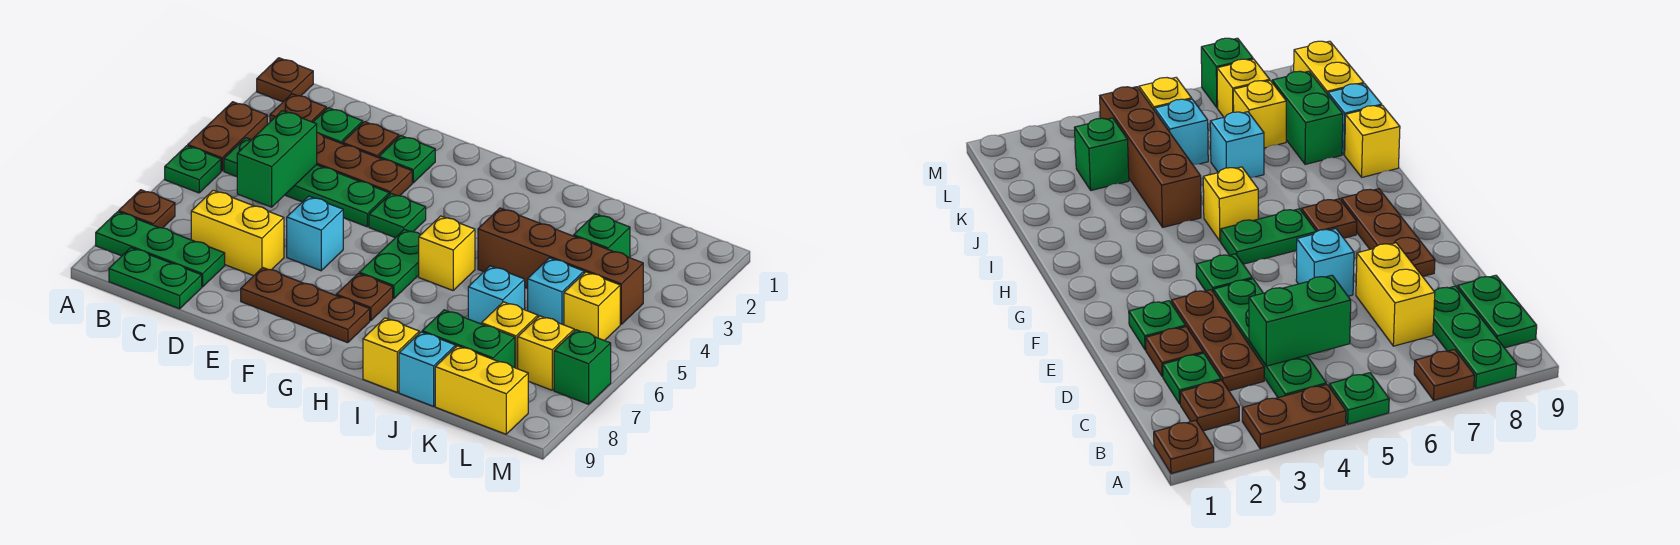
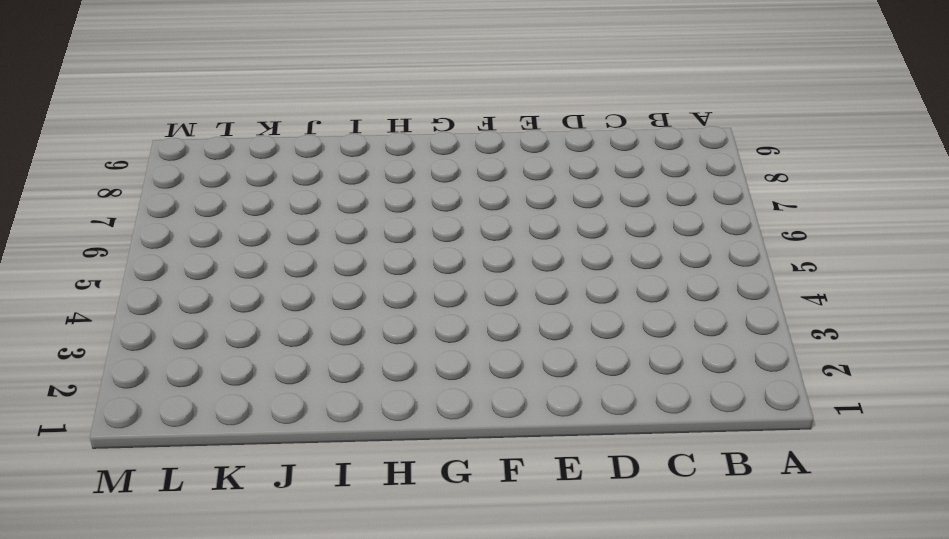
none -> brown 1x1 plate [257,58,313,102]
none -> brown 1x2 plate [188,102,267,171]
none -> green 1x1 plate [165,146,221,193]
none -> brown 1x1 plate [119,190,175,228]

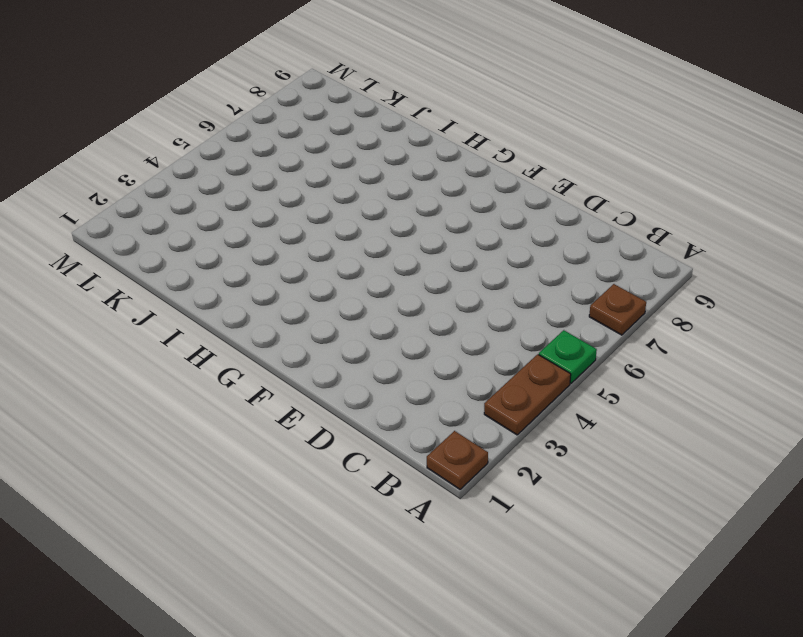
none -> green 1x3 plate [96,212,225,287]
none -> brown 1x1 plate [270,94,326,122]
none -> green 1x4 plate [224,138,389,227]
none -> green 1x2 plate [109,248,202,309]

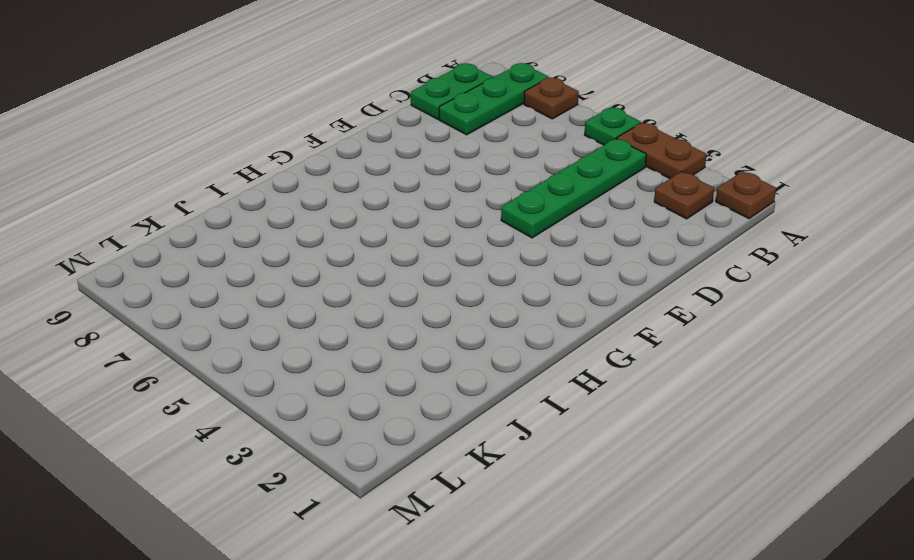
none -> green 1x1 plate [313,108,363,144]
none -> brown 1x3 plate [317,133,412,196]
none -> yellow 1x2 brick [191,190,284,276]
none -> brown 1x1 plate [343,122,399,158]

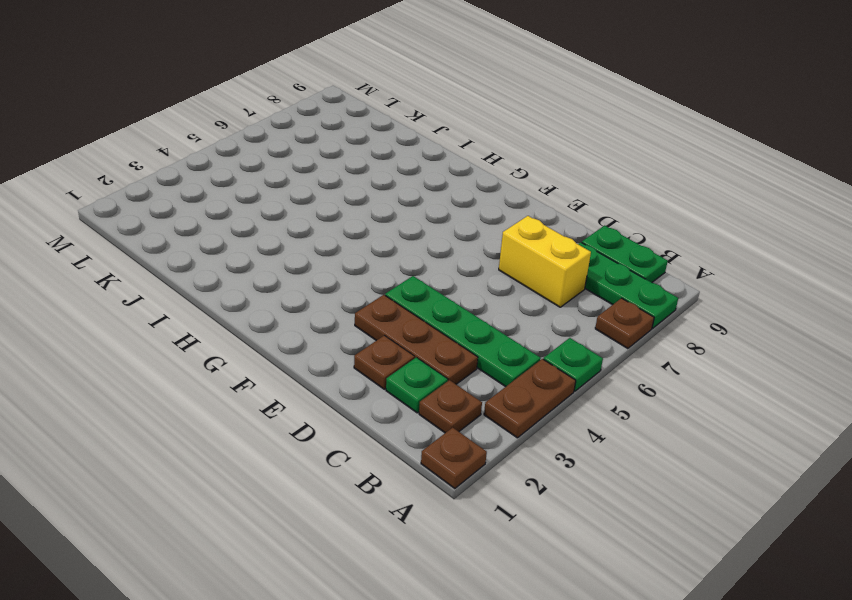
none -> green 1x1 plate [379,136,435,183]
none -> cyan 1x1 brick [287,196,343,271]
none -> brown 1x3 plate [241,268,370,343]
none -> green 1x1 plate [369,194,426,238]

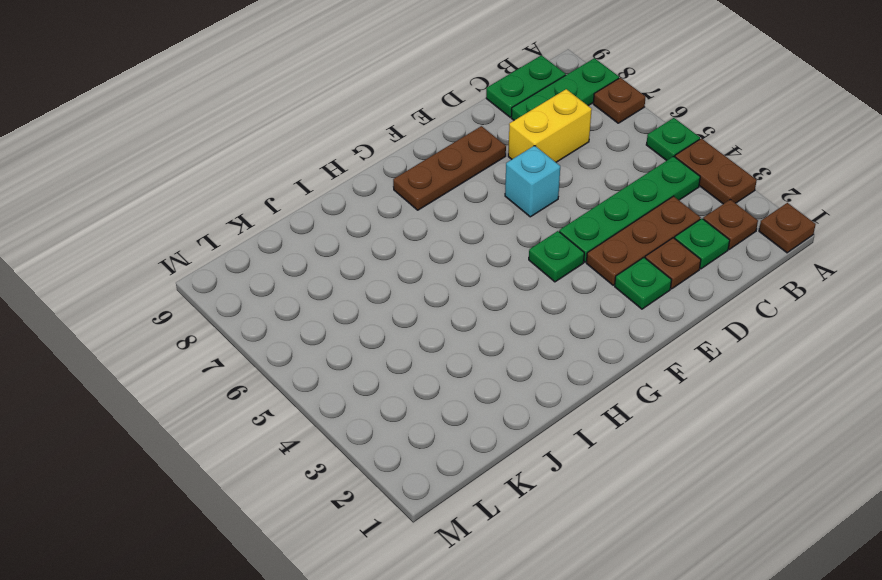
none -> green 1x2 plate [359,229,420,299]
none -> brown 1x1 plate [336,273,393,321]
none -> yellow 1x1 brick [419,216,475,290]
none -> brown 1x4 brick [478,208,643,324]

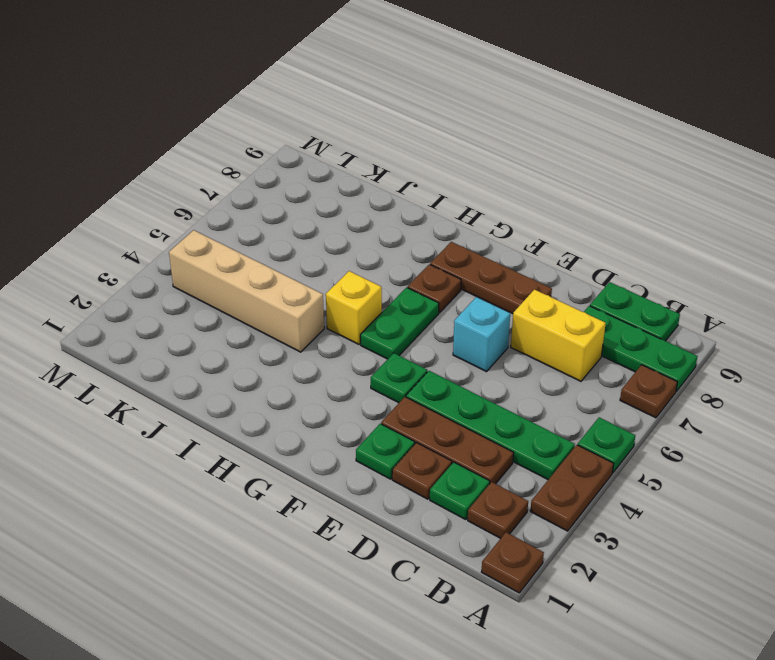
tan 1x4 brick [169,230,324,352] -> brown 1x4 brick [478,208,643,324]
none -> yellow 1x1 brick [363,318,419,392]
none -> cyan 1x1 brick [468,266,525,324]
none -> green 1x2 brick [422,310,515,368]
none -> cyan 1x1 brick [399,332,456,406]

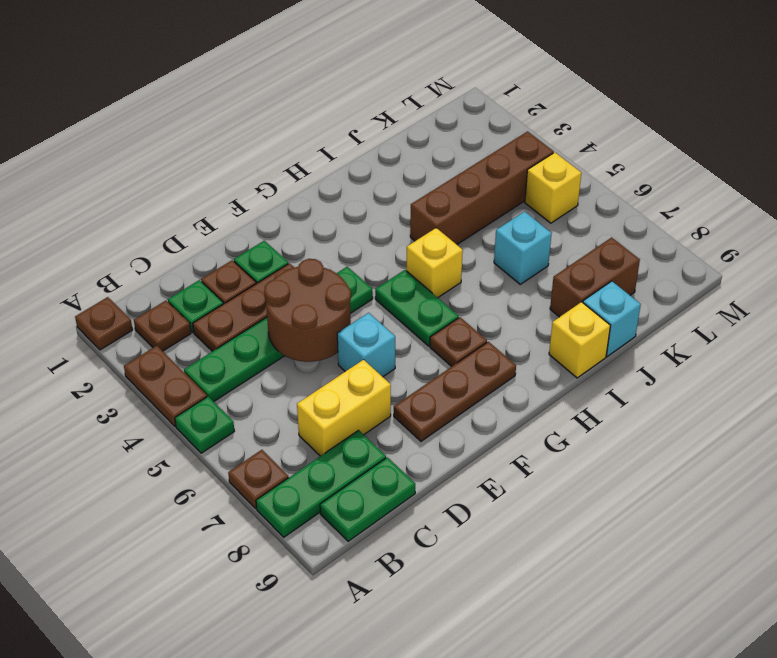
brown 2x2 round brick [264,259,351,362] -> none
brown 1x2 brick [550,237,640,317] -> green 1x2 brick [422,310,515,368]
none -> green 1x1 brick [574,214,630,258]
none -> cyan 1x1 brick [528,258,584,325]
none -> yellow 1x1 brick [481,302,538,369]
none -> yellow 1x2 brick [435,346,528,434]

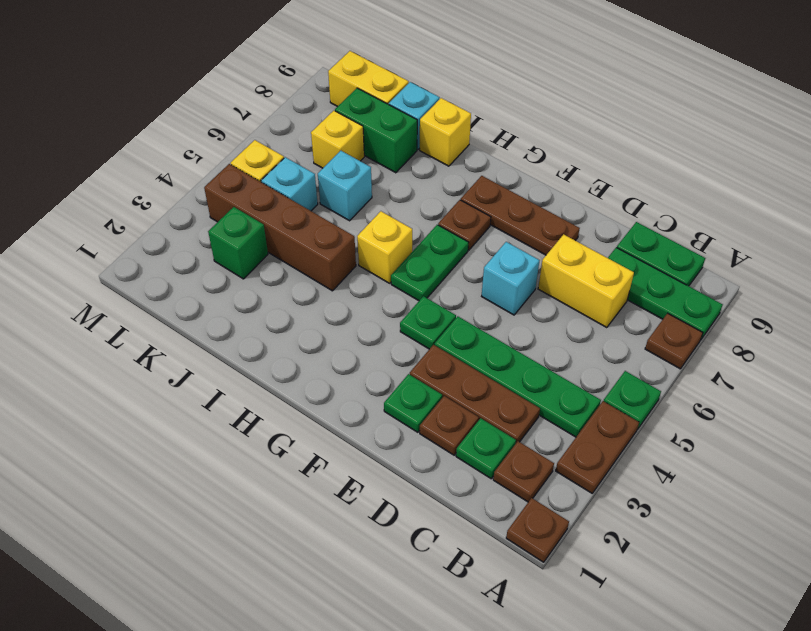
none -> yellow 1x1 brick [518,316,574,390]
none -> green 1x1 brick [554,330,611,404]
none -> green 1x2 brick [237,111,317,207]

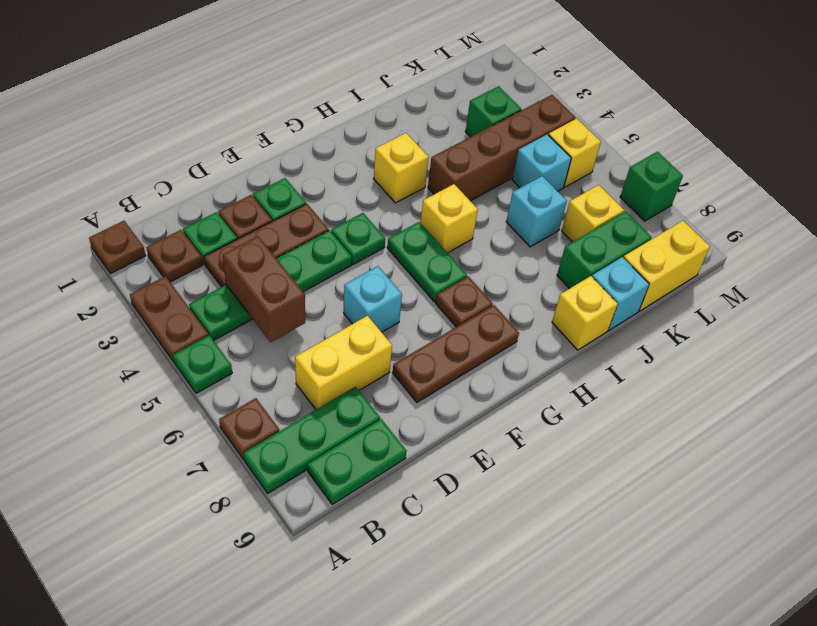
brown 1x2 brick [223,236,305,342] -> green 1x2 brick [237,111,317,207]
yellow 1x1 brick [374,133,429,203] -> yellow 1x1 brick moved to [518,316,574,390]

